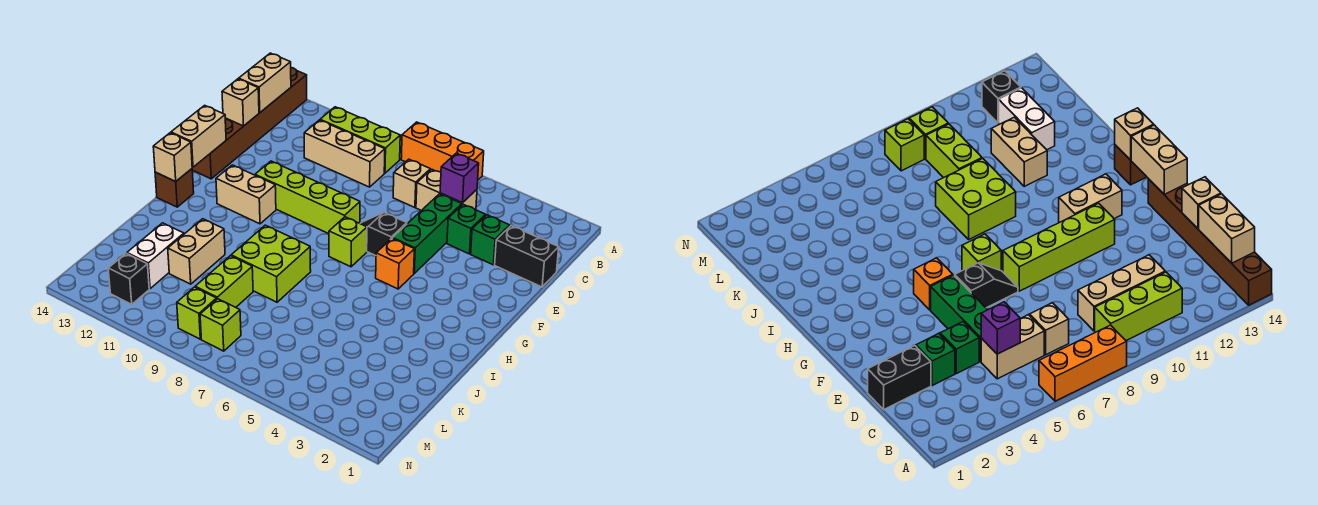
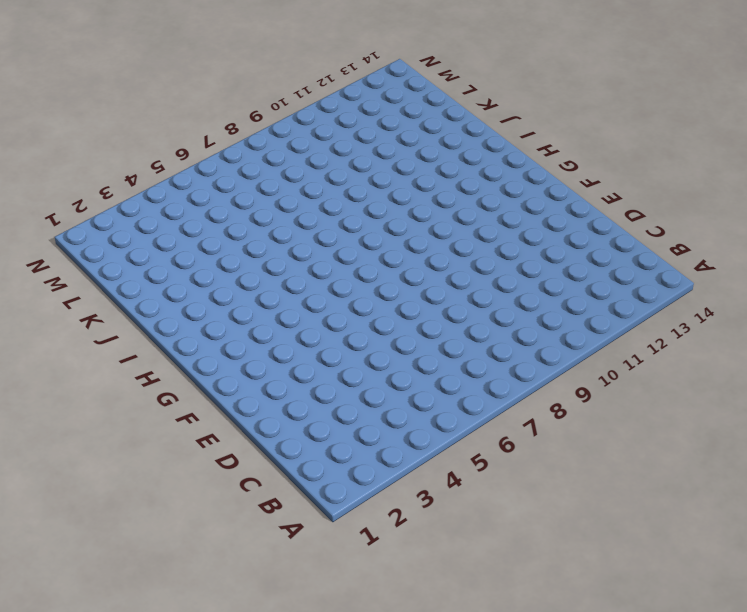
none -> orange 1x3 brick [401,122,484,180]
none -> brown 1x6 brick [192,68,307,179]
none -> lime 1x3 brick [320,107,400,173]

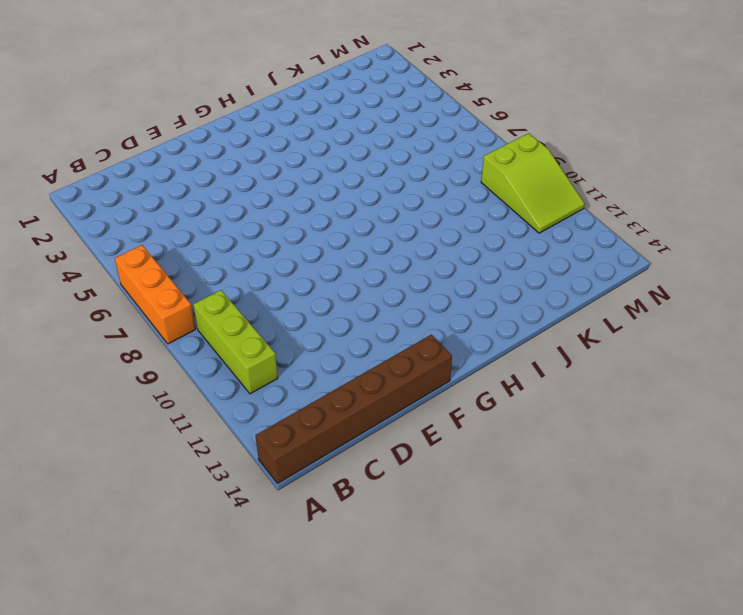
lime 2x3 slope [481,133,585,233] -> lime 1x1 brick [177,287,217,339]
none -> tan 1x2 brick [416,169,477,210]
none -> tan 1x1 brick [393,159,430,208]
none -> tan 1x3 brick [304,120,385,187]

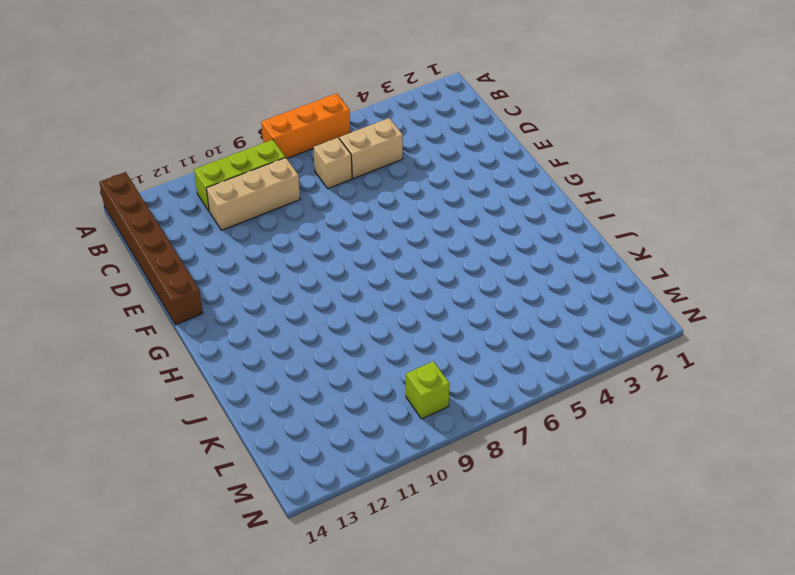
none -> black 1x2 brick [495,226,559,287]
none -> green 1x1 brick [471,215,510,265]
none -> green 1x1 brick [447,204,486,254]

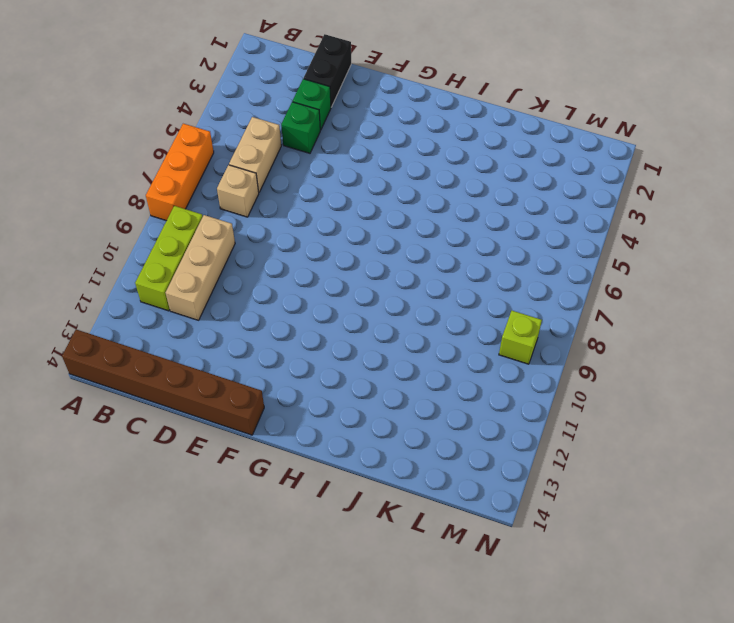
none -> green 1x3 brick [393,194,462,273]
none -> black 1x2 slope [360,213,407,256]
none -> lime 1x4 brick [255,161,360,234]

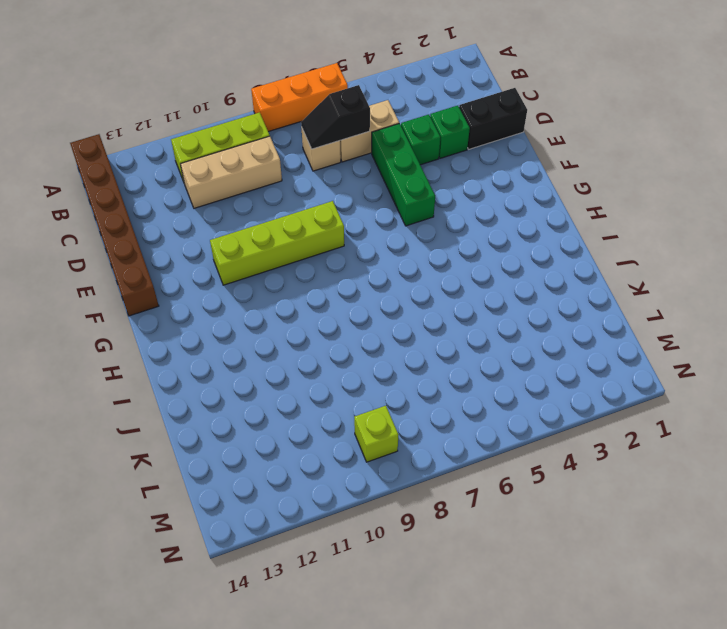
black 1x2 slope [301,85,370,149] -> black 1x2 slope moved to [360,213,407,256]
none -> orange 1x1 brick [376,238,414,289]
none -> lime 1x1 brick [329,217,367,267]
none -> tan 1x2 brick [216,165,276,224]

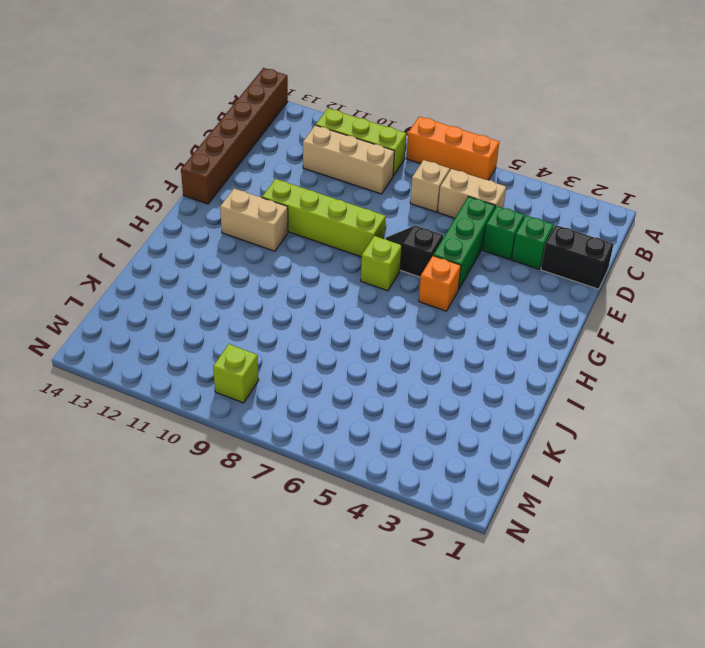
none -> brown 1x1 brick [155,169,194,207]
none -> lime 2x2 brick [231,225,311,302]
none -> tan 1x2 brick [168,219,225,284]

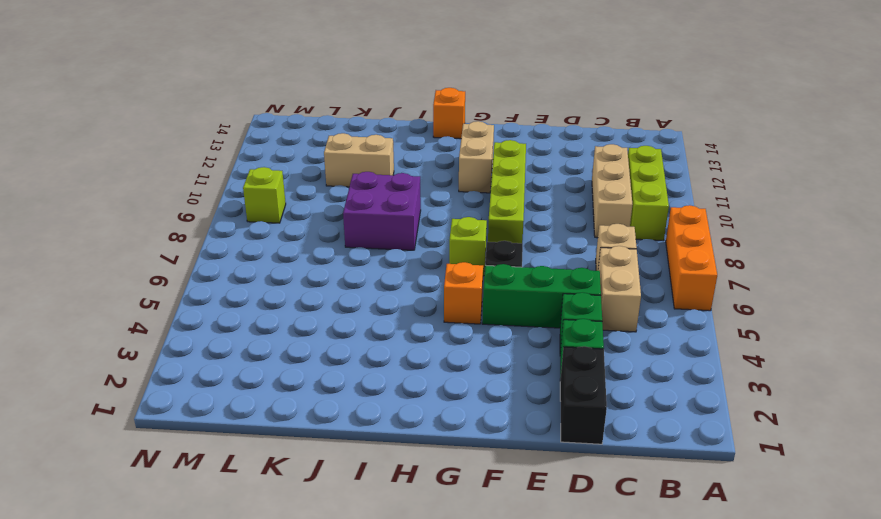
orange 1x1 brick [433,88,465,139] -> brown 1x1 brick [155,169,194,207]
purple 2x2 brick [343,172,421,250] -> lime 2x2 brick [231,225,311,302]
none -> brown 1x6 brick [192,68,307,179]
none -> lime 1x2 brick [195,256,253,307]
none -> white 1x2 brick [127,223,184,289]

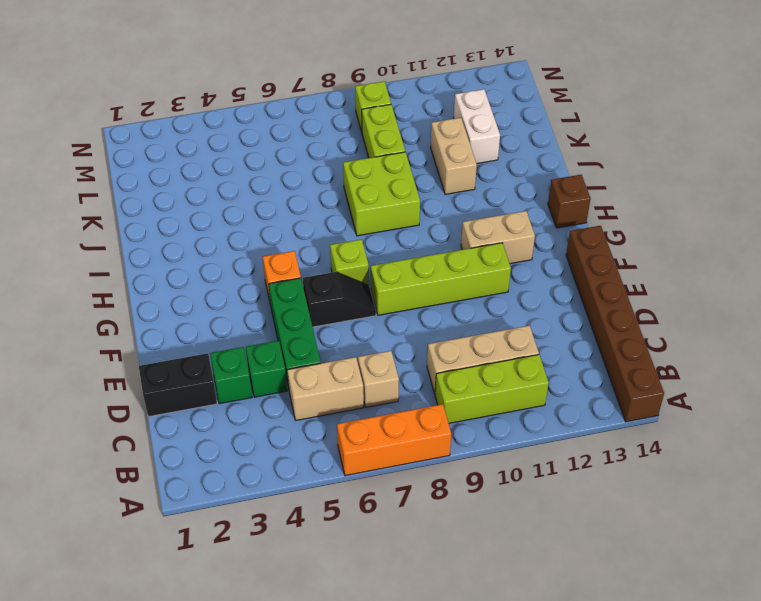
none -> lime 1x1 brick [200,299,241,351]
none -> black 1x1 brick [108,253,149,304]
none -> tan 1x2 brick [239,53,291,112]

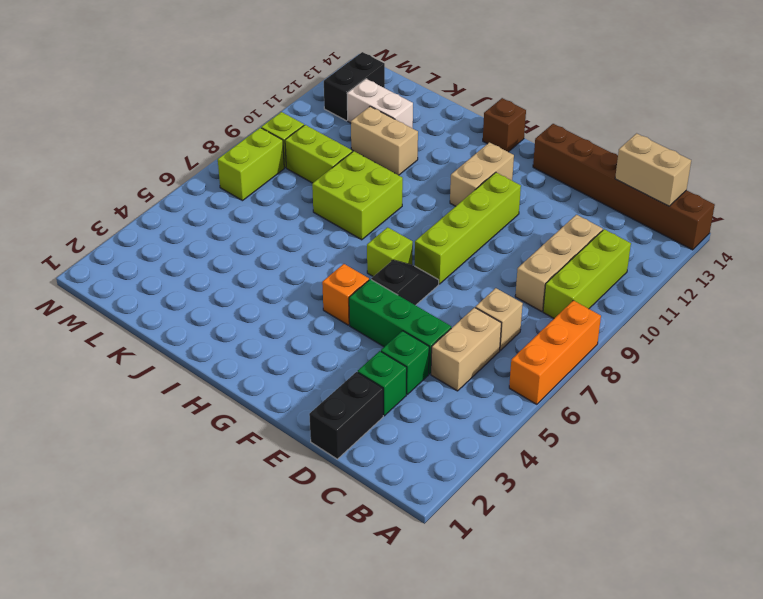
lime 1x2 brick [218,128,284,201] -> lime 1x1 brick [200,299,241,351]
black 1x2 brick [324,52,385,121] -> black 1x1 brick [108,253,149,304]
none -> purple 1x1 brick [440,153,479,203]
none -> tan 1x1 brick [222,79,259,126]
none -> tan 1x2 brick [171,105,226,167]

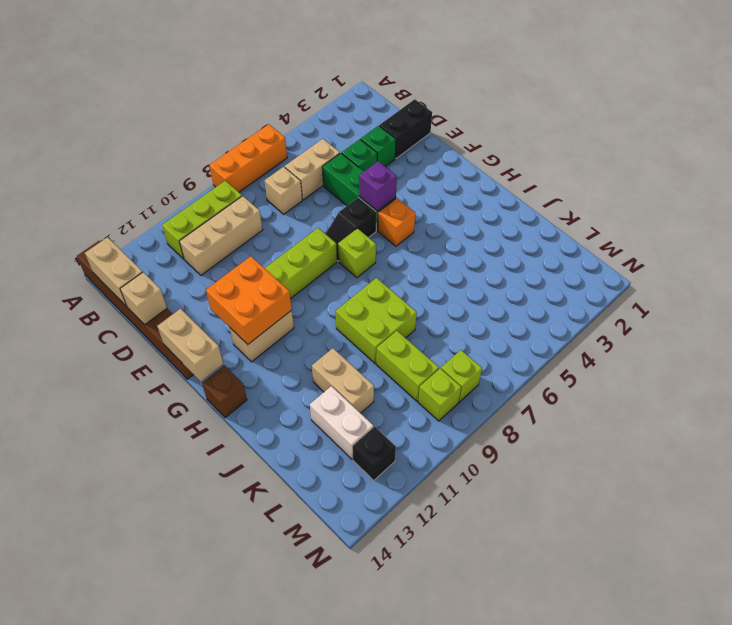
purple 1x1 brick [359,161,397,211] -> purple 1x1 brick moved to [440,153,479,203]
orange 2x2 brick [206,256,292,344] -> none
none -> tan 1x1 brick [153,133,192,181]

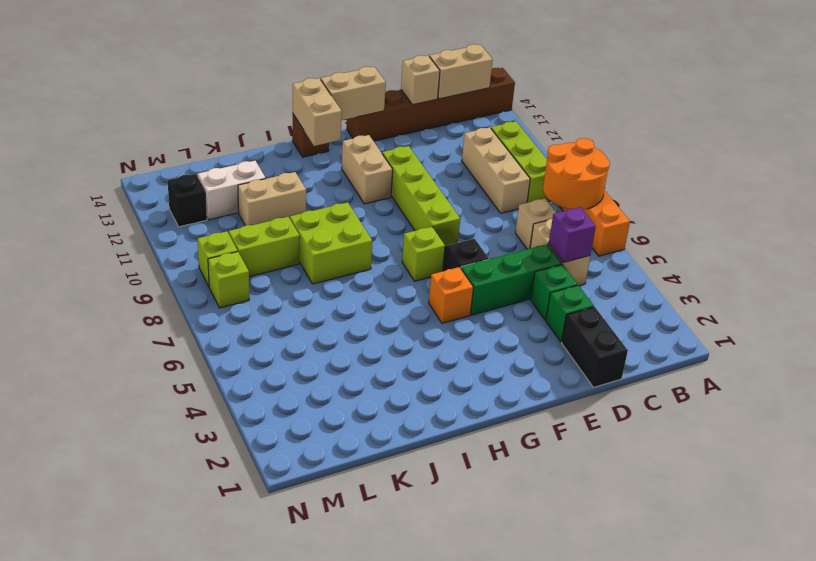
orange 2x2 round brick [543,138,610,210] -> none
tan 1x2 brick [293,78,342,146] -> tan 1x1 brick [153,133,192,181]

